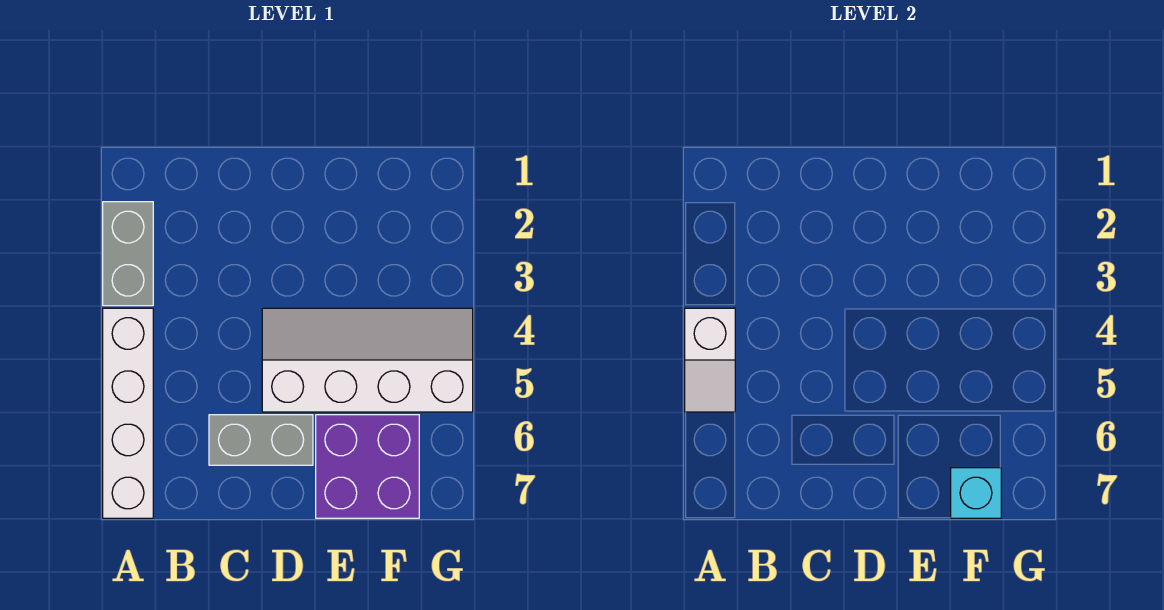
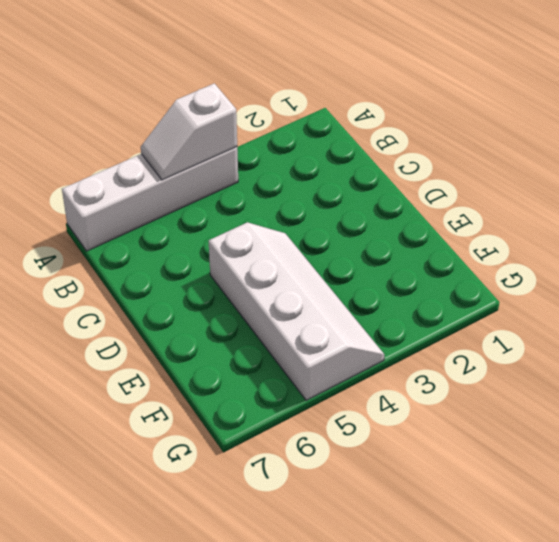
none -> grey 1x2 brick [103,202,153,306]
none -> grey 1x2 brick [209,415,313,465]

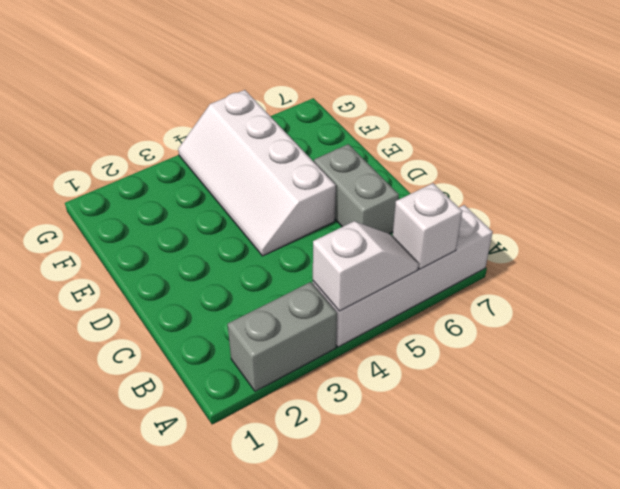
white 1x1 brick [393,183,462,269] -> none
none -> purple 2x2 brick [316,415,419,518]
none -> cyan 1x1 brick [951,468,1001,518]

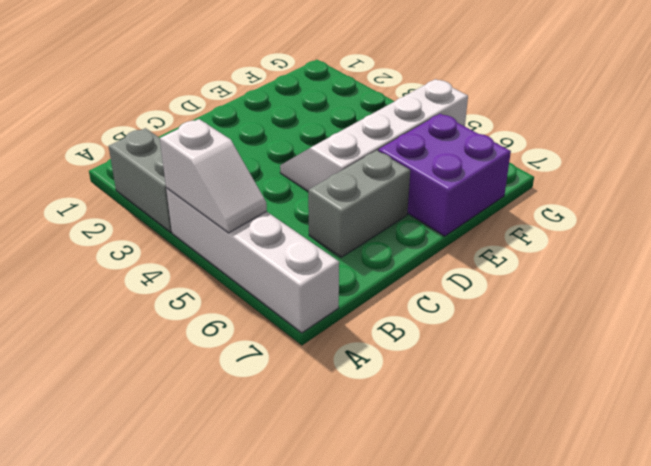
none -> cyan 1x1 brick [951,468,1001,518]

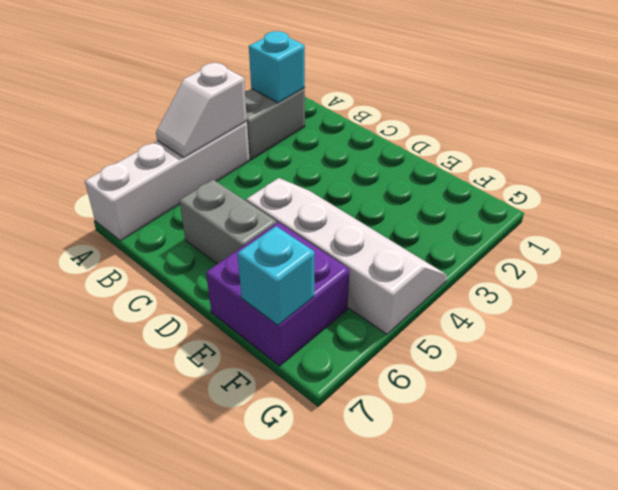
cyan 1x1 brick [249,31,305,103] -> none

